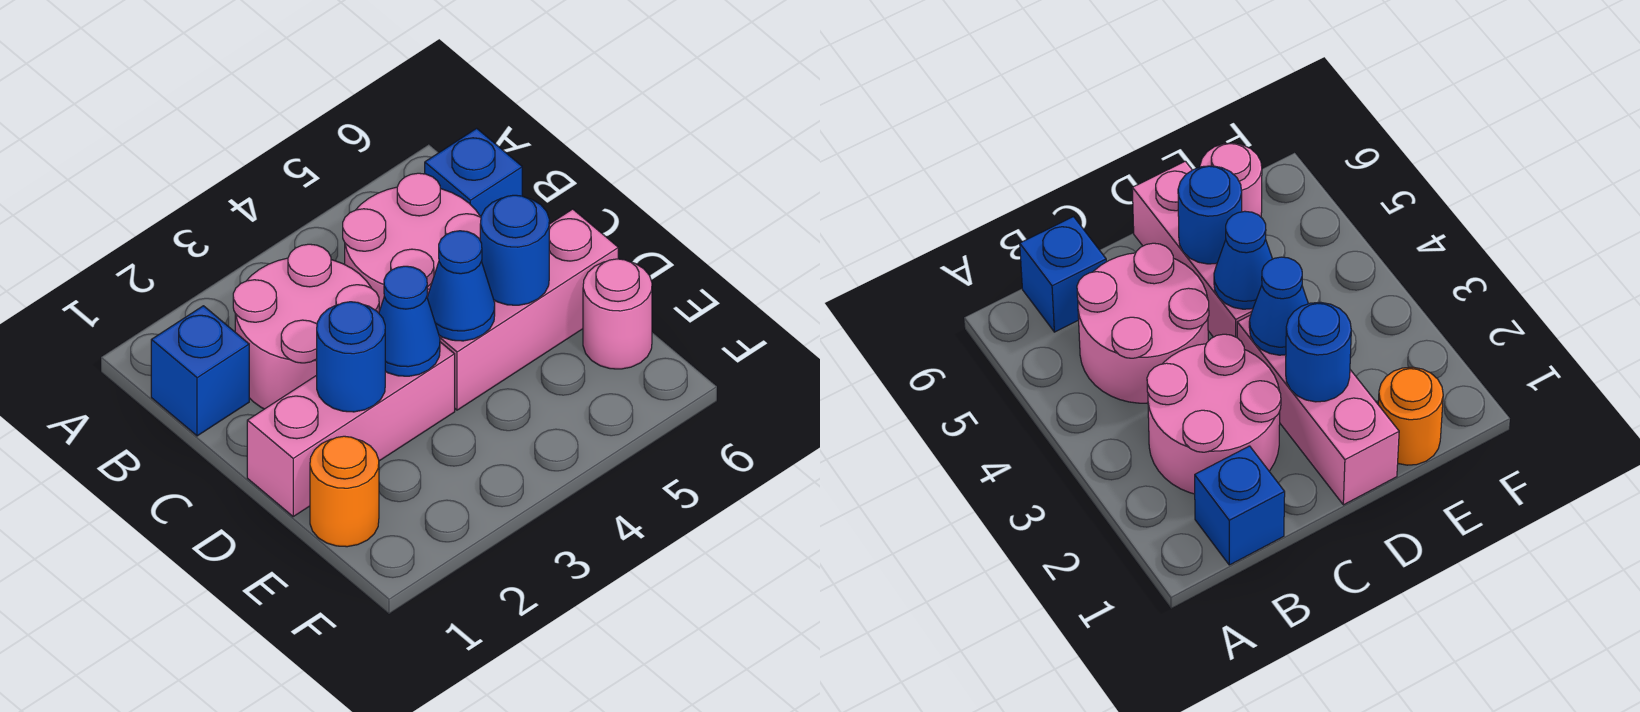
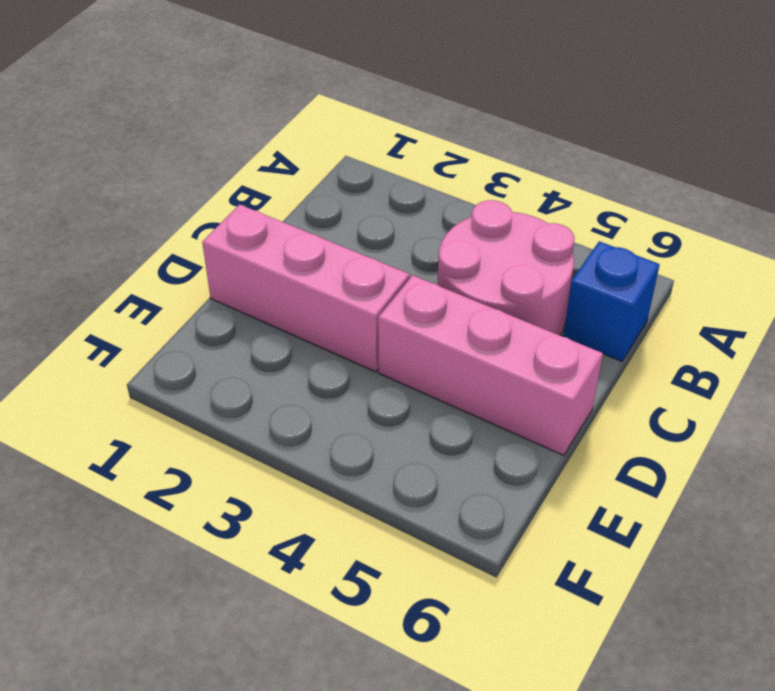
none -> blue 1x1 brick [151,306,249,436]
none -> pink 2x2 round brick [233,244,379,409]
none -> orange 1x1 round brick [310,436,379,547]

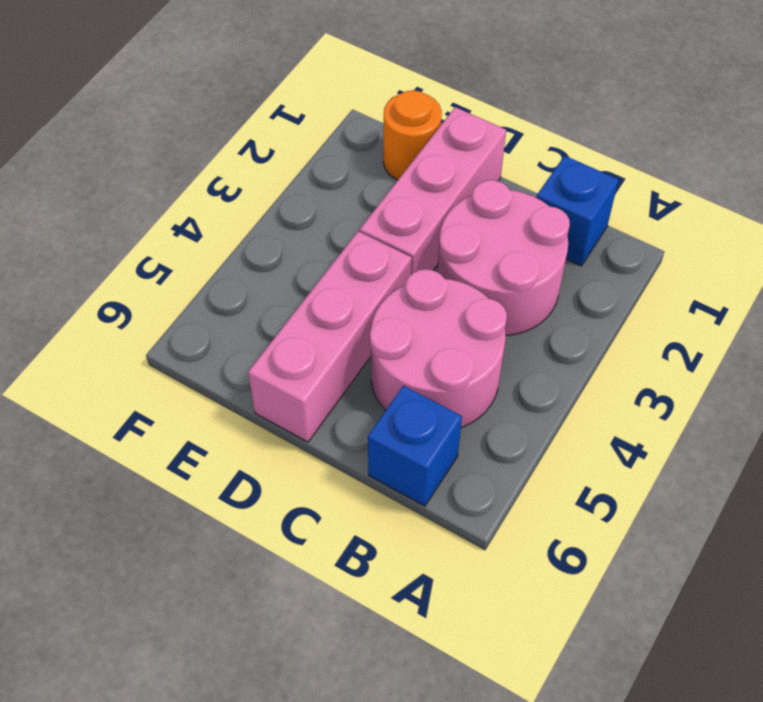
none -> pink 1x1 round brick [583,259,652,369]
none -> blue 1x1 round brick [317,302,385,412]
none -> blue 1x1 cone [379,266,440,376]

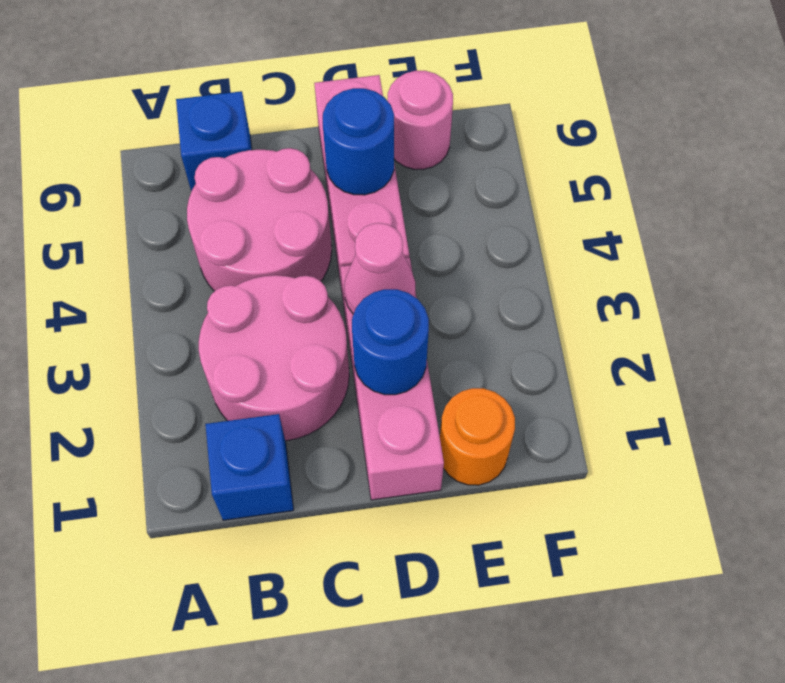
pink 1x1 cone [344,223,415,314] -> blue 1x1 cone [379,266,440,376]
none -> blue 1x1 cone [427,231,495,341]

